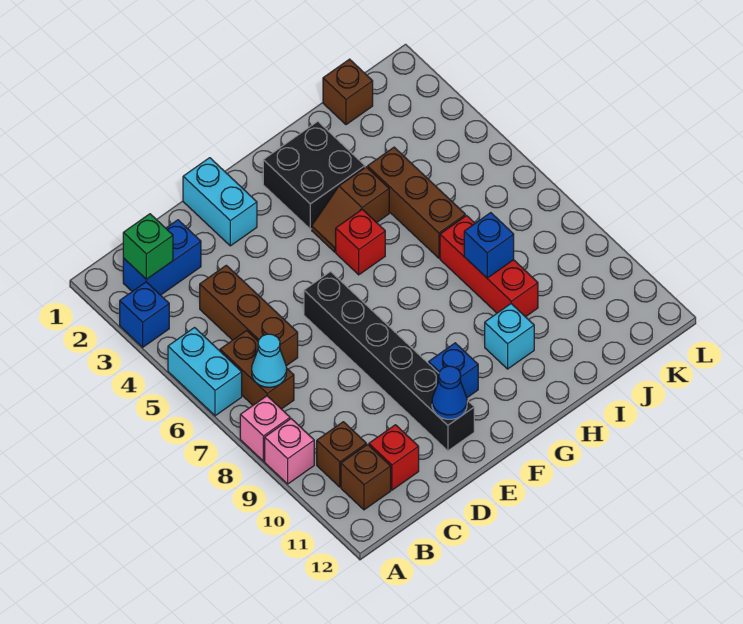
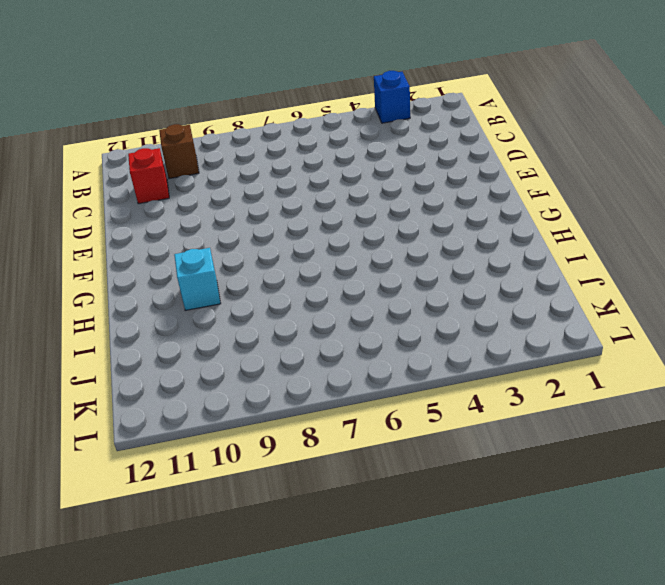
none -> cyan 1x2 brick [168,328,242,416]
none -> pink 1x1 brick [240,396,290,461]
none -> pink 1x1 brick [265,419,314,484]

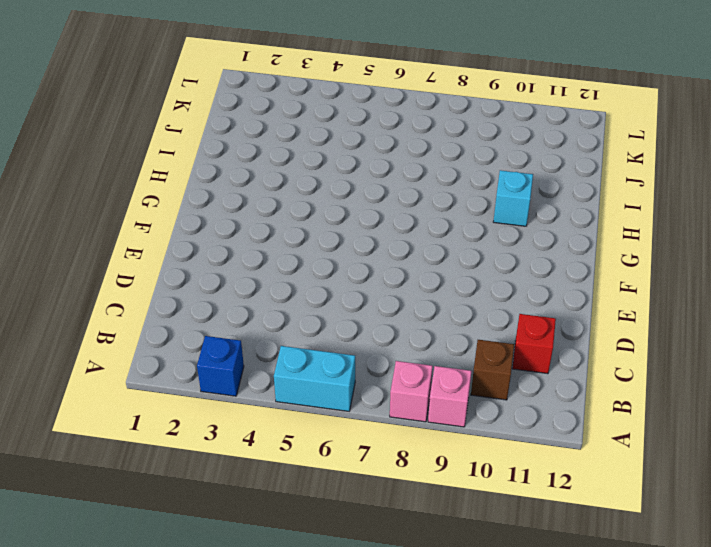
none -> blue 1x2 brick [123,220,201,295]
none -> brown 1x2 brick [220,331,294,409]
none -> brown 1x1 brick [341,445,391,510]

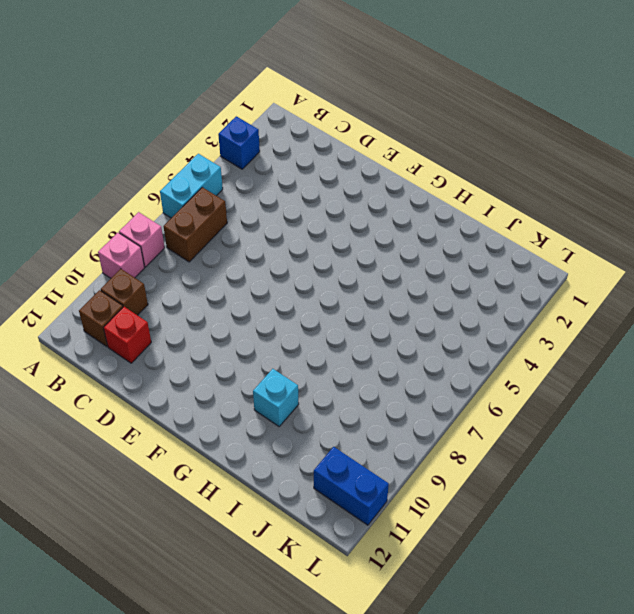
blue 1x2 brick [314,447,389,525] -> blue 1x2 brick moved to [123,220,201,295]
none -> brown 1x3 brick [200,265,298,366]
none -> cyan 1x2 brick [183,158,257,246]
none -> black 1x6 brick [304,272,474,451]

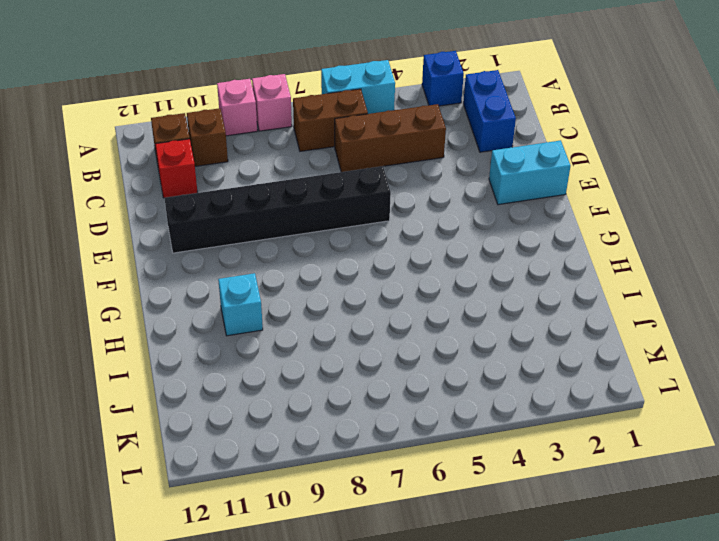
none -> blue 1x1 brick [429,343,478,397]
none -> black 2x2 brick [263,121,365,229]
none -> brown 1x2 slope [312,167,389,252]

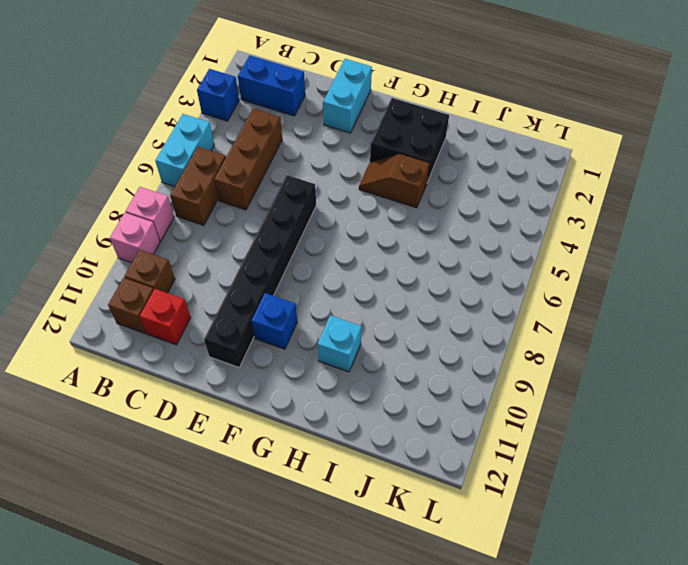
none -> red 1x1 brick [336,209,385,275]
none -> brown 1x3 brick [368,147,465,258]
none -> red 1x3 brick [440,216,538,317]

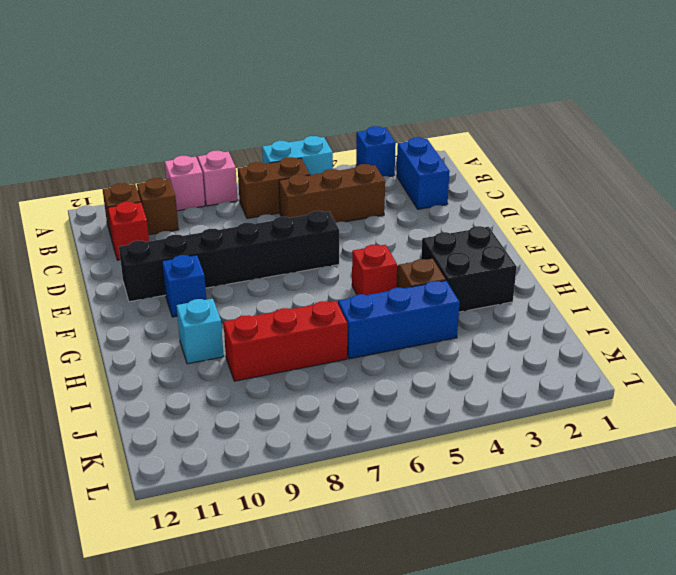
blue 1x3 brick [338,281,460,359] -> brown 1x3 brick [368,147,465,258]
none -> cyan 1x2 brick [183,158,257,246]
none -> brown 1x1 brick [323,59,373,125]
none -> green 1x1 brick [123,214,173,279]

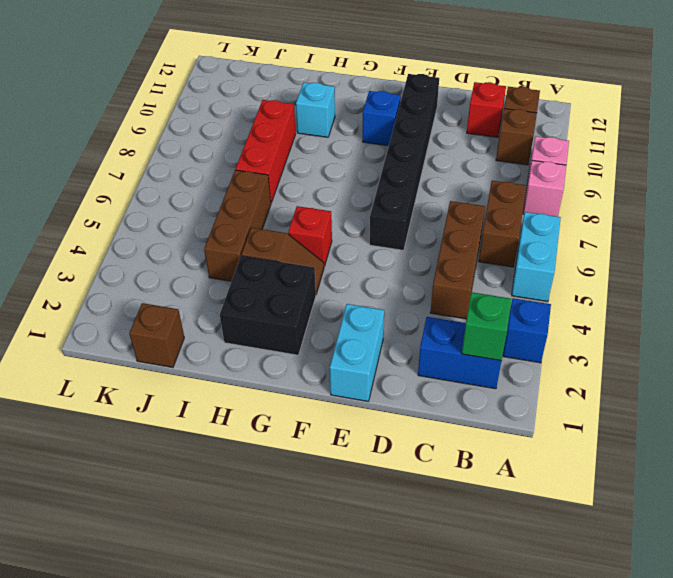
none -> cyan 1x1 cone [252,334,287,387]
none -> blue 1x1 cone [432,366,467,419]
none -> blue 1x1 brick [464,213,514,278]

